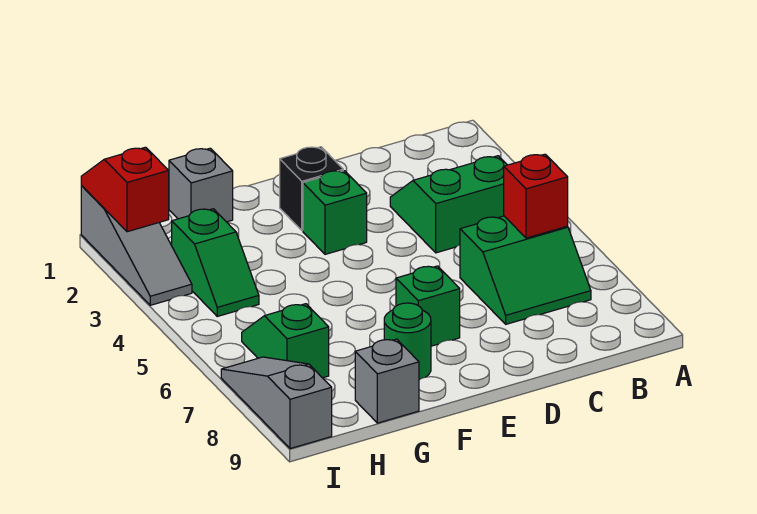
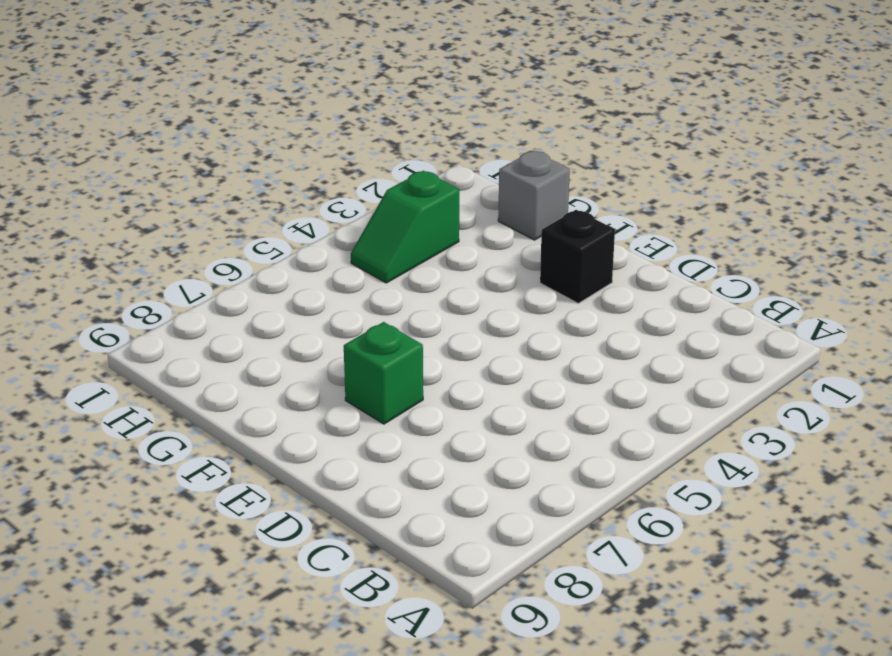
none -> green 2x2 slope [390,156,507,253]
none -> green 2x2 slope [460,216,591,324]
none -> green 1x1 brick [303,171,367,254]

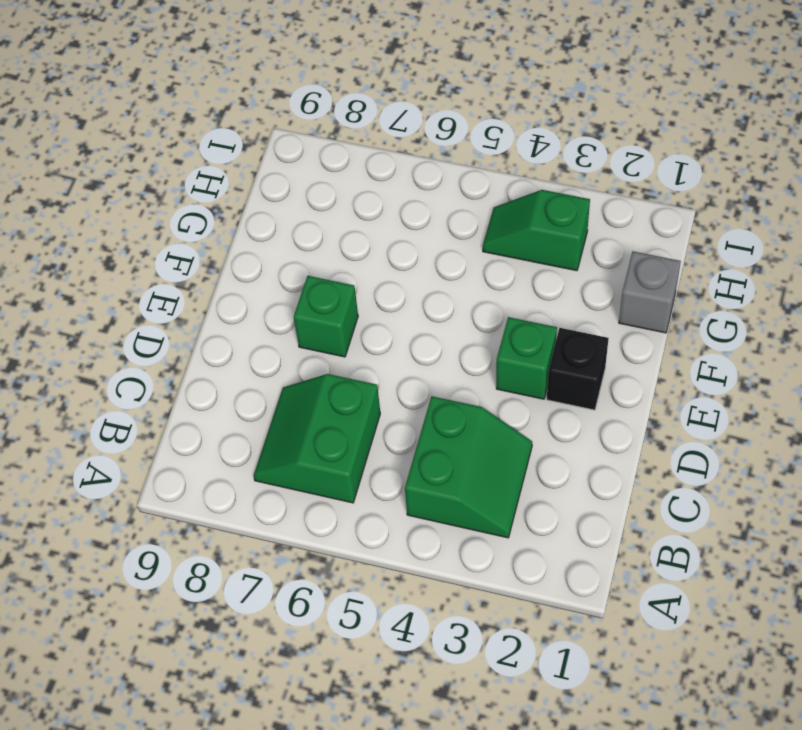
none -> green 1x1 round brick [384,303,431,380]
none -> grey 1x1 brick [355,339,419,423]
none -> green 1x2 slope [242,304,329,378]

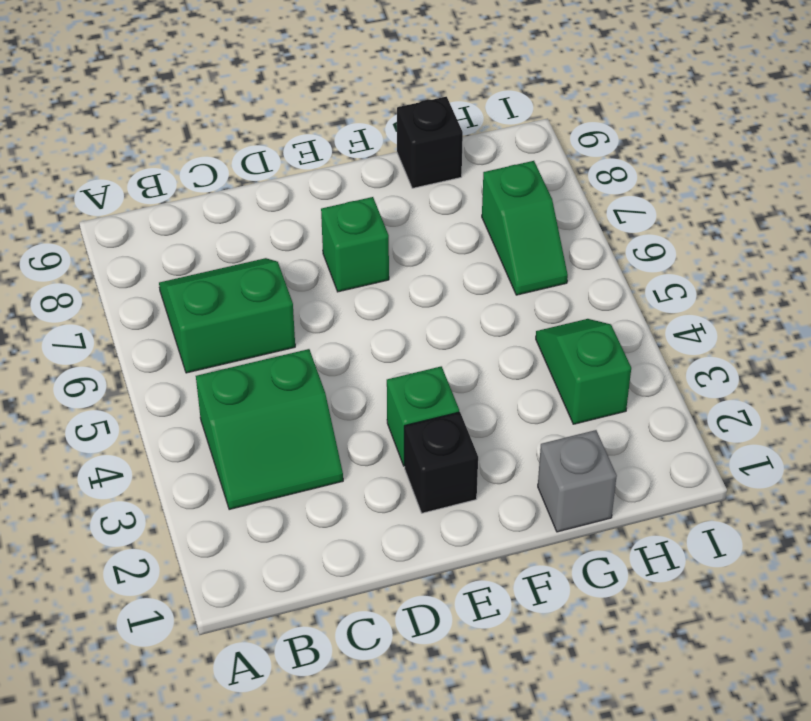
black 1x1 brick [397,97,463,188] -> grey 1x1 brick [355,339,419,423]
none -> green 1x1 round brick [384,303,431,380]
none -> grey 1x3 slope [81,186,192,305]
none -> grey 1x3 slope [221,357,332,449]

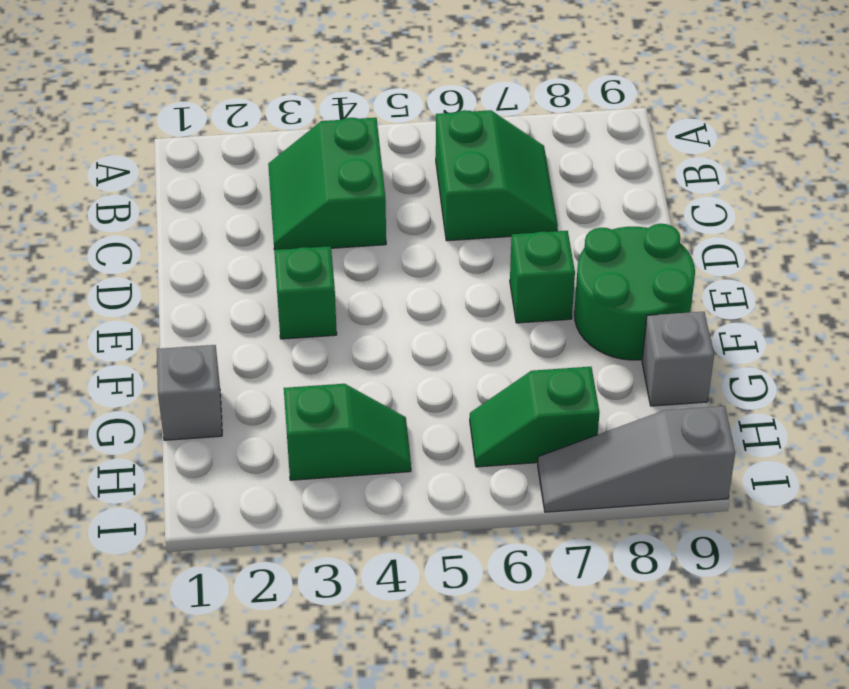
green 2x2 round brick [574,224,695,360] -> green 1x1 round brick [384,303,431,380]
none -> black 1x1 brick [280,147,343,230]
none -> grey 1x3 slope [81,186,192,305]
none -> red 1x1 brick [504,154,568,238]

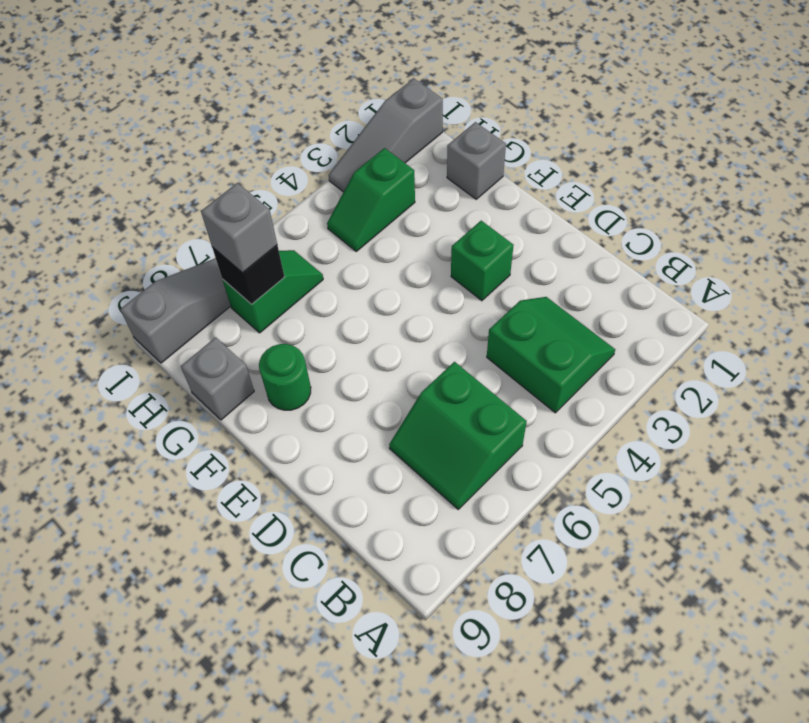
black 1x1 brick [212,245,284,304] -> black 1x1 brick moved to [280,147,343,230]
grey 1x1 brick [201,183,277,273] -> none
none -> green 1x1 brick [396,266,460,346]
none -> red 1x1 brick [504,154,568,238]
none -> red 1x2 slope [81,147,169,232]

